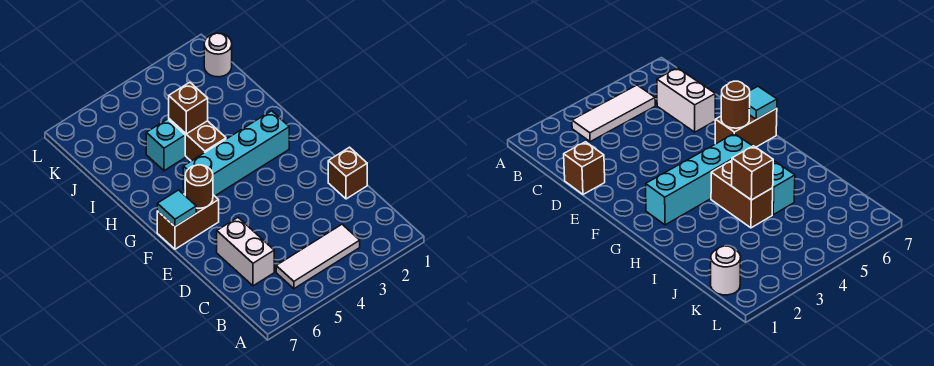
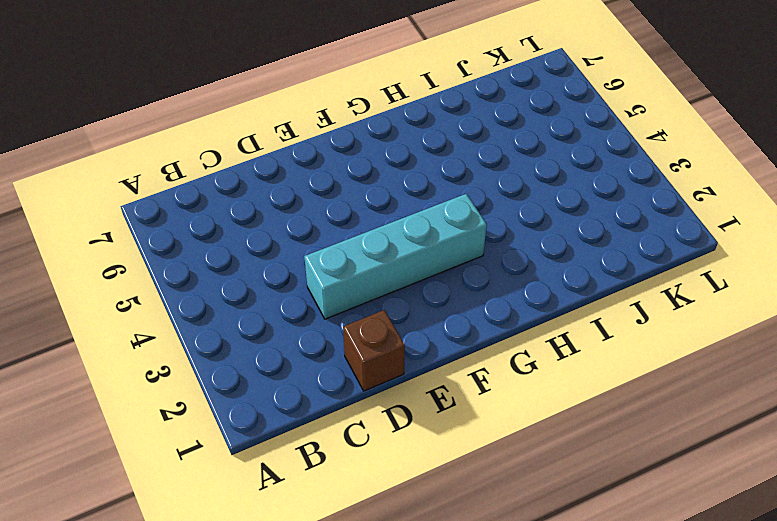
cyan 1x4 brick [304,194,487,319] -> cyan 1x4 brick turned to [183,111,289,196]
none -> white 1x3 tile [276,224,360,289]
none -> white 1x2 brick [217,218,274,286]

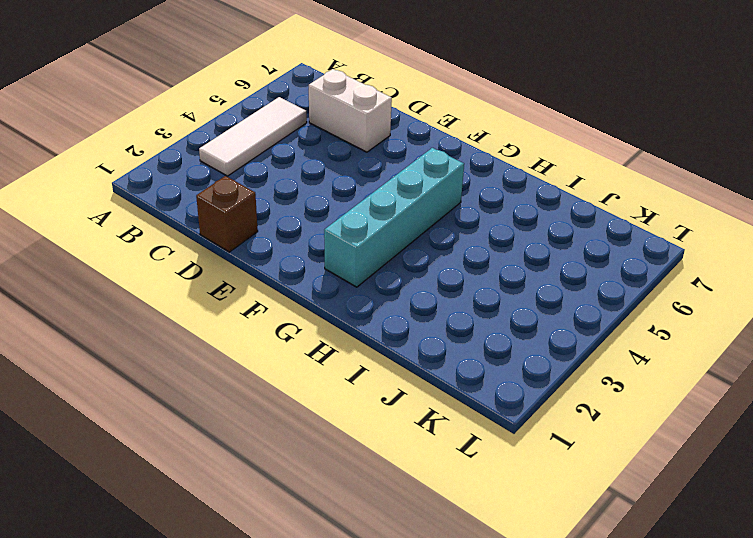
none -> brown 1x2 brick [157,194,219,249]
none -> brown 1x2 brick [169,119,226,161]

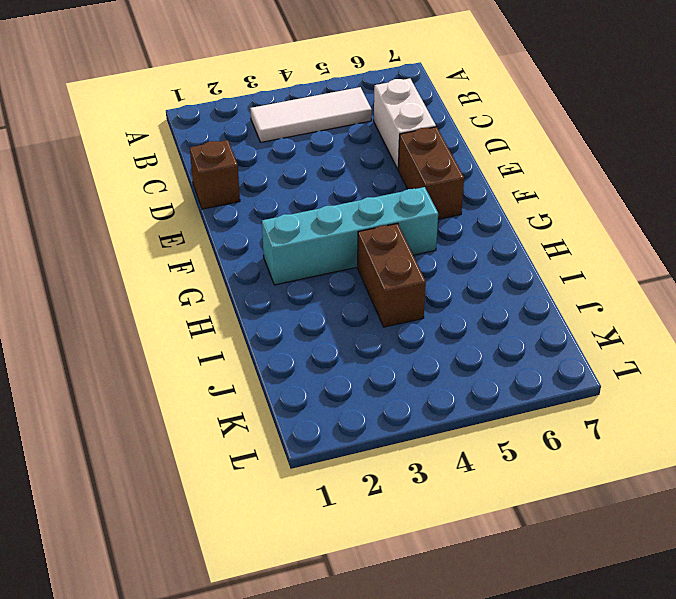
brown 1x2 brick [398,127,464,219] -> brown 1x2 brick turned to [157,194,219,249]
none -> cyan 1x1 brick [146,119,185,171]
none -> white 1x1 round brick [204,33,232,77]

